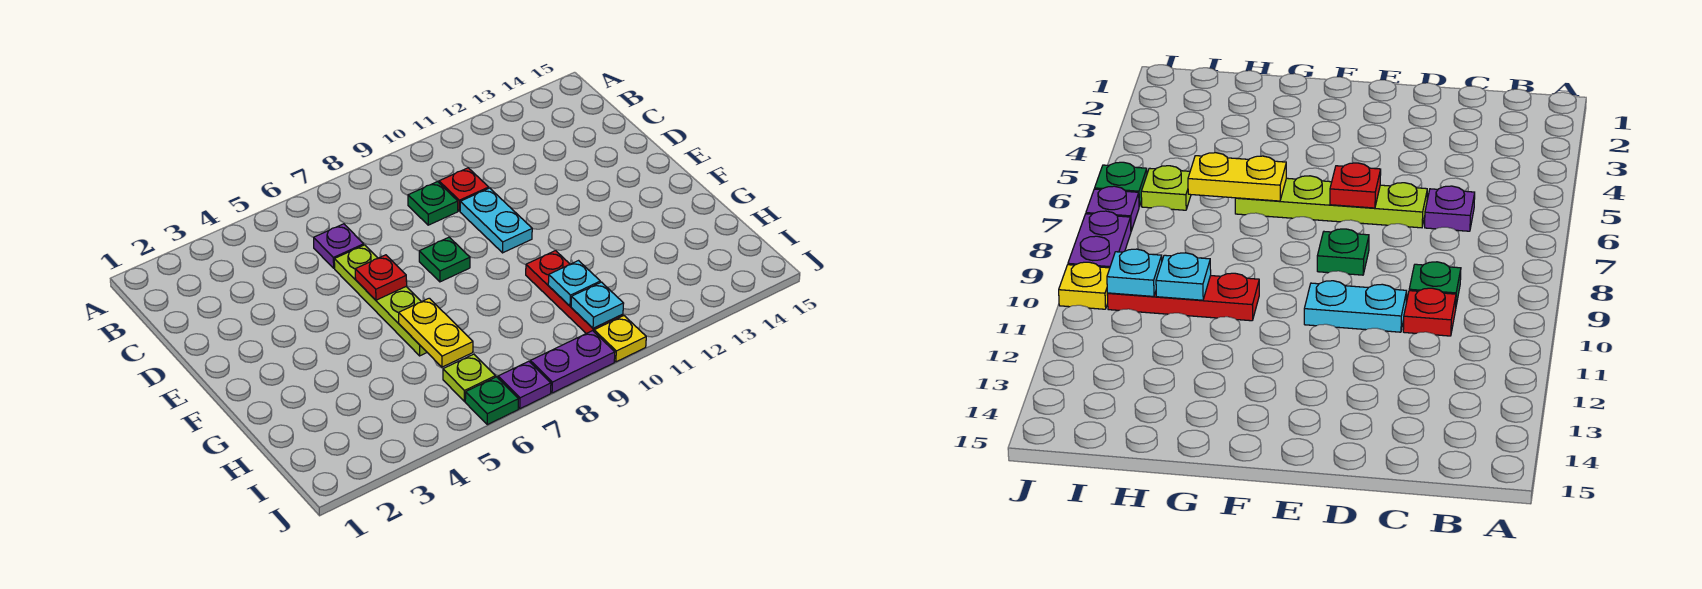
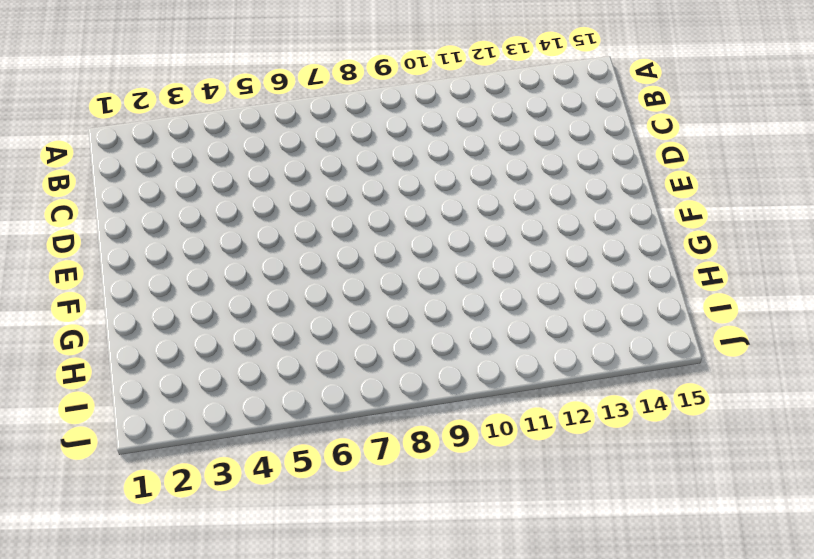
none -> purple 1x1 plate [314,224,364,268]
none -> green 1x1 plate [408,182,458,225]
none -> red 1x1 plate [439,168,489,211]

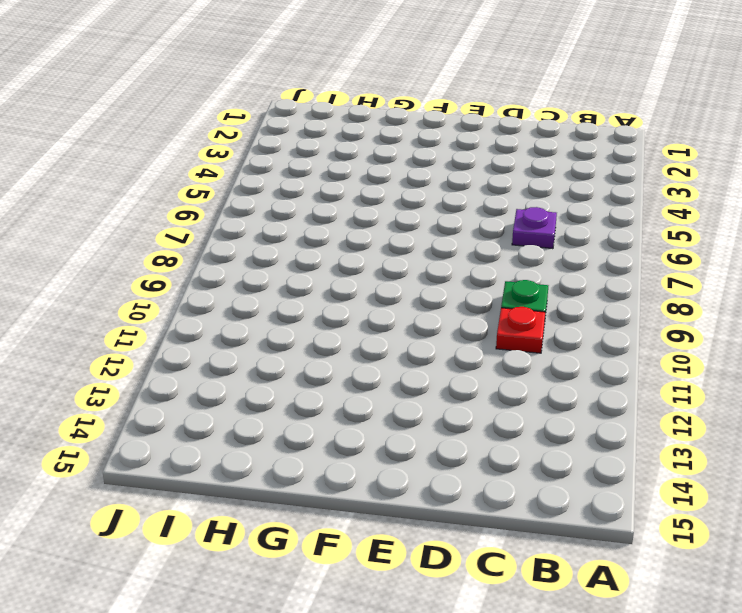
none -> lime 1x4 plate [334,245,427,356]
none -> cyan 1x2 plate [460,188,532,253]
none -> green 1x1 plate [419,237,470,282]

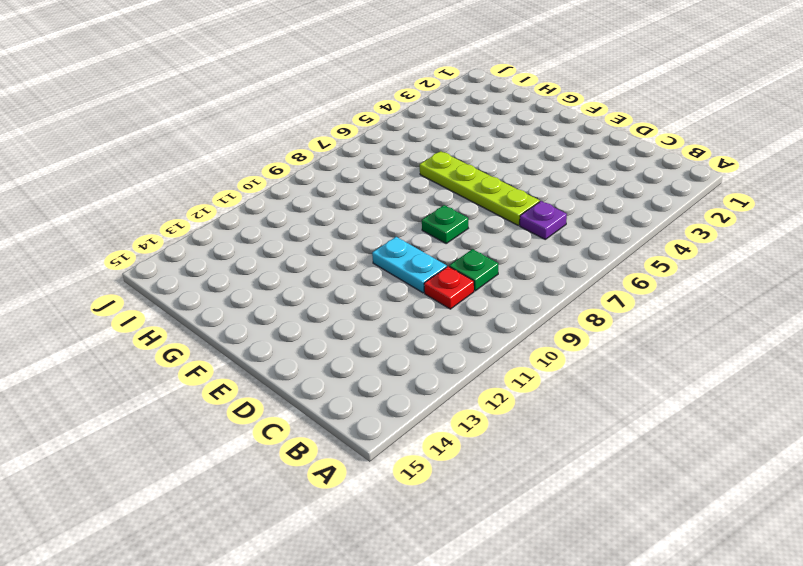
none -> red 1x3 plate [526,251,623,333]
none -> lime 1x1 plate [443,354,495,401]
none -> green 1x1 plate [465,377,518,425]

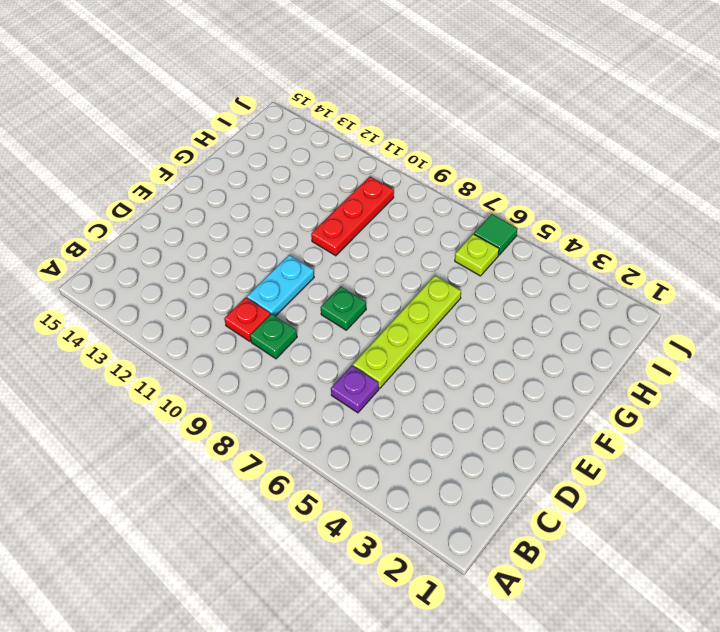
green 1x1 tile [474,214,517,255] -> green 1x1 plate [465,377,518,425]
none -> purple 1x1 plate [498,361,551,409]
none -> purple 1x2 plate [530,331,615,393]
none -> yellow 1x1 plate [594,316,646,362]

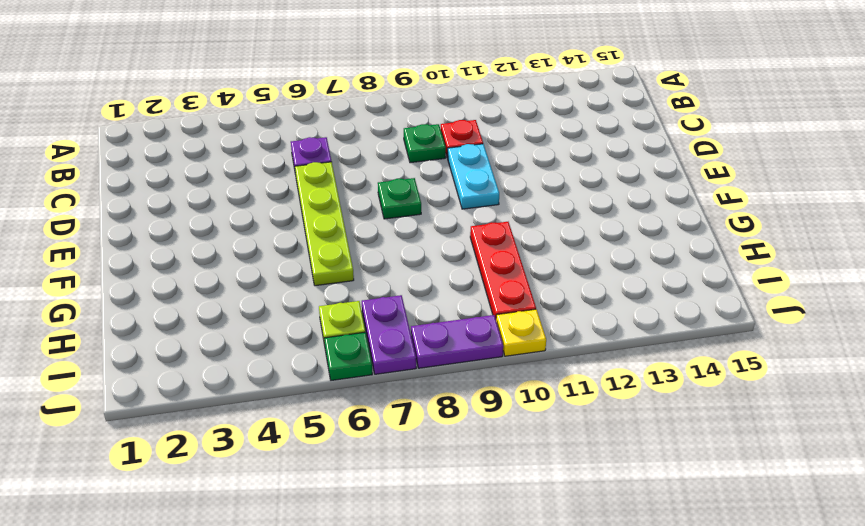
purple 1x2 plate [362,295,416,374] -> purple 1x1 plate [498,361,551,409]
none -> red 1x1 plate [355,255,407,300]
none -> yellow 1x2 plate [399,298,473,367]
none -> cyan 1x1 plate [548,261,600,306]

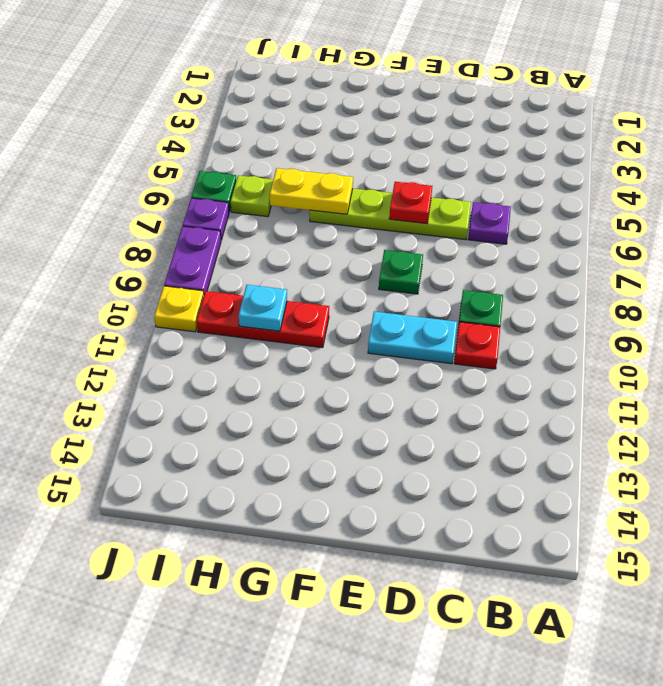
none -> cyan 1x1 plate [571,282,624,328]

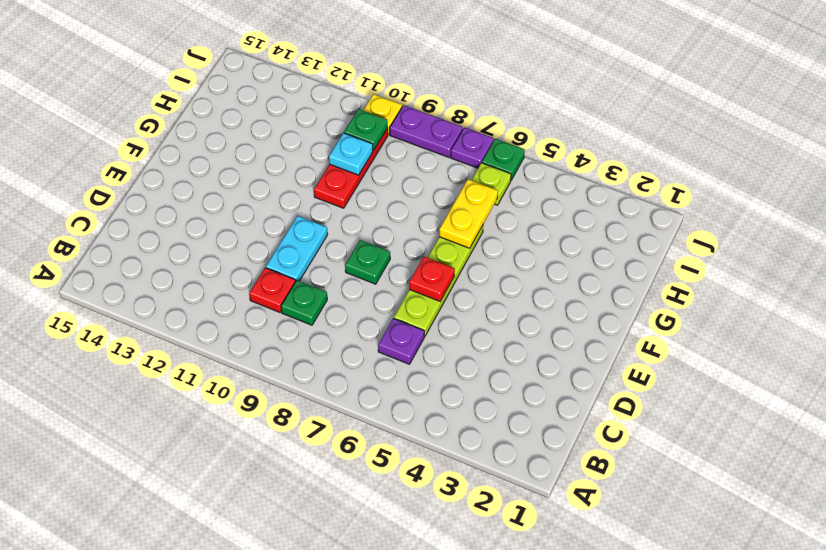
green 1x1 plate [344,109,388,151] -> cyan 1x1 plate [571,282,624,328]

